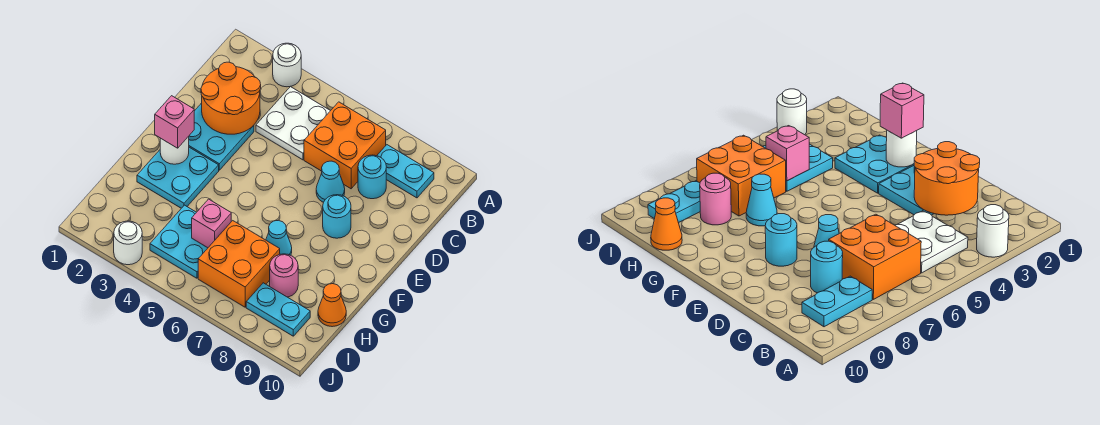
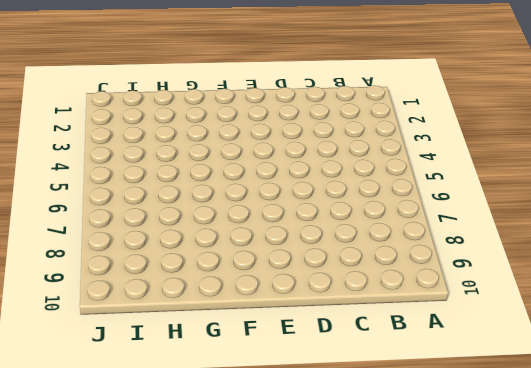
none -> white 1x1 round brick [273,43,301,87]
none -> white 2x2 plate [256,87,331,160]
none -> orange 2x2 brick [304,102,386,189]

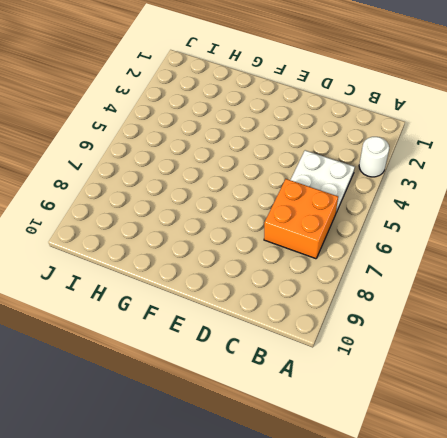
none -> cyan 1x2 plate [377,145,434,198]
none -> cyan 1x1 round brick [358,155,386,199]
none -> cyan 2x2 plate [189,103,254,170]

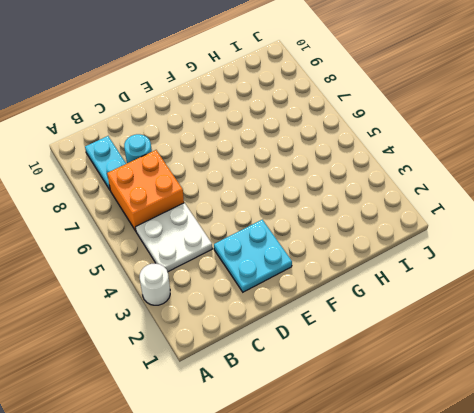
none -> cyan 1x1 cone [316,161,345,202]
none -> cyan 1x1 round brick [323,195,351,238]
none -> cyan 2x2 plate [137,147,219,208]

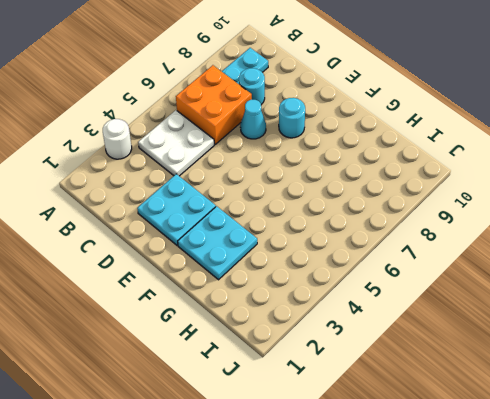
none -> cyan 1x1 cone [266,220,292,255]
none -> cyan 2x2 plate [150,205,207,278]
none -> orange 2x2 brick [198,221,280,307]

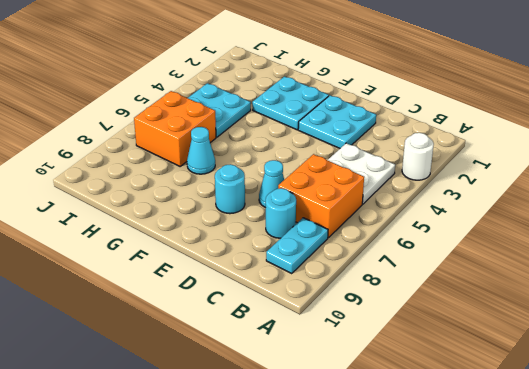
none -> pink 1x1 round brick [270,254,298,297]
none -> orange 1x1 cone [318,284,346,327]
none -> cyan 1x2 plate [246,283,310,336]

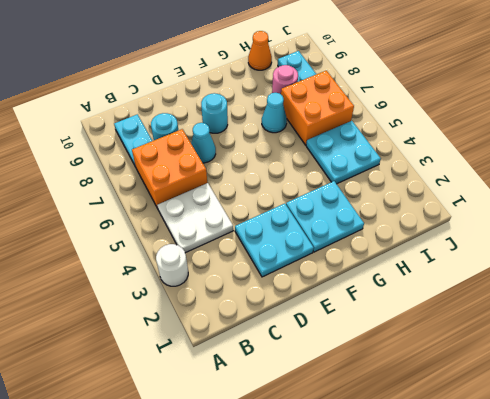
none -> white 1x1 round brick [114,221,142,265]
none -> orange 2x2 round brick [201,62,261,134]
none -> white 1x1 round brick [160,136,189,164]

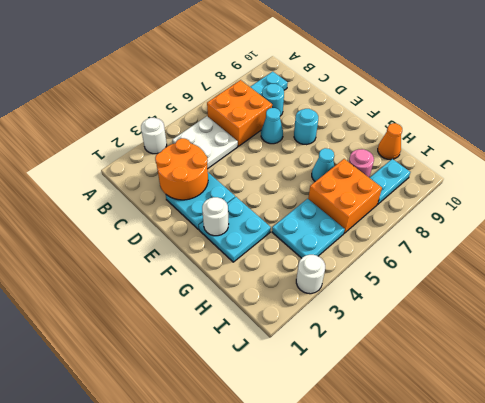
none -> pink 1x1 brick [192,199,231,248]
none -> pink 1x1 brick [155,96,194,148]

